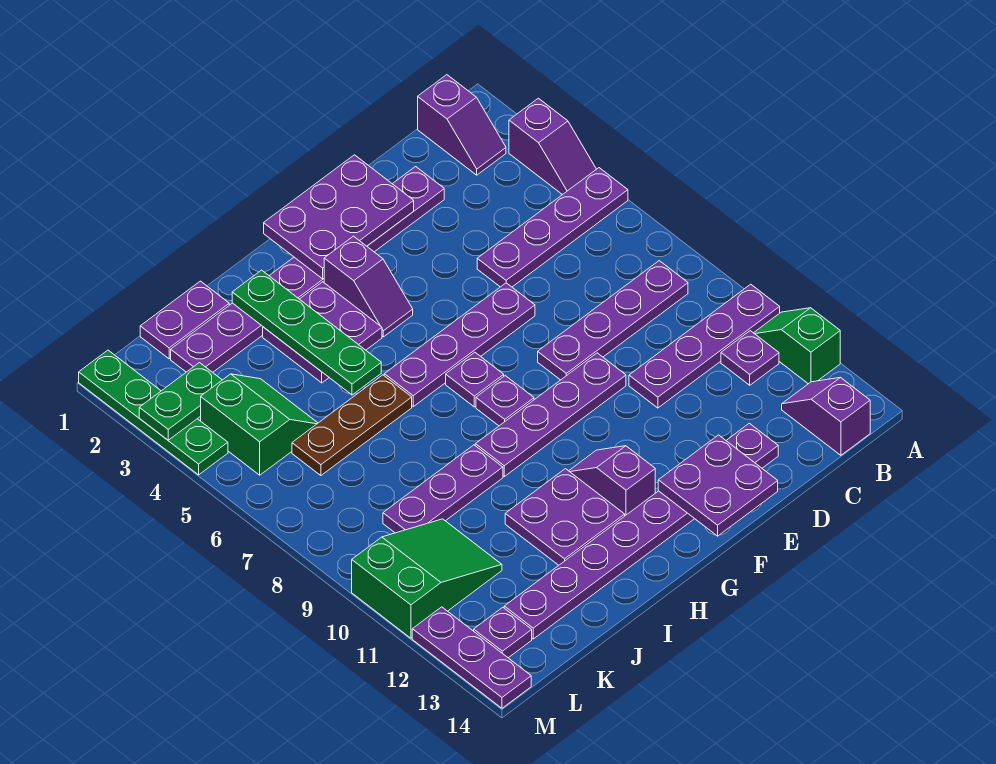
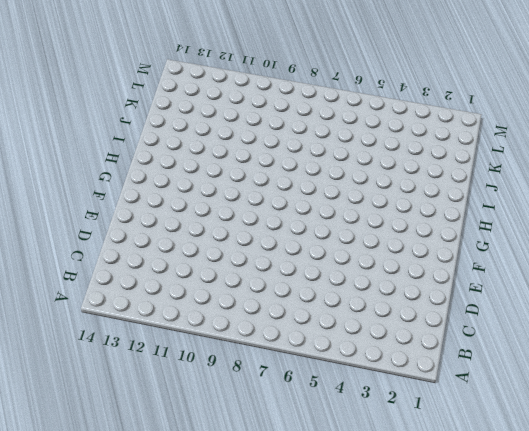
none -> purple 1x2 slope [509,98,596,195]
none -> purple 1x4 plate [477,168,628,287]
none -> purple 1x4 plate [629,284,780,408]
none -> green 1x2 slope [754,308,840,384]

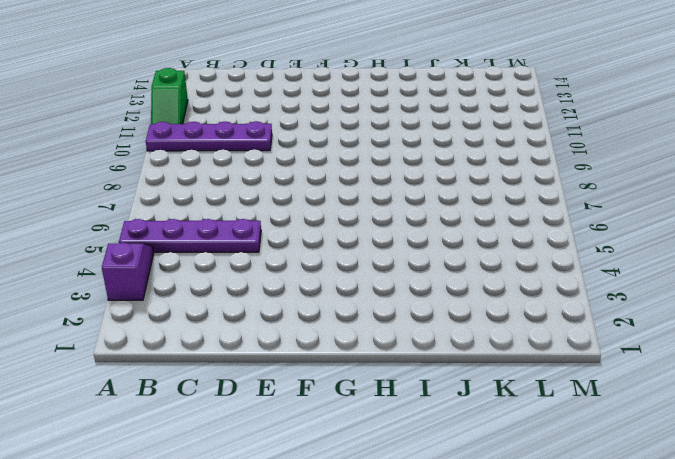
none -> purple 1x2 slope [418,75,506,175]
none -> purple 1x4 plate [538,261,688,380]
none -> purple 1x1 plate [721,331,779,385]
none -> purple 1x2 slope [782,377,870,455]

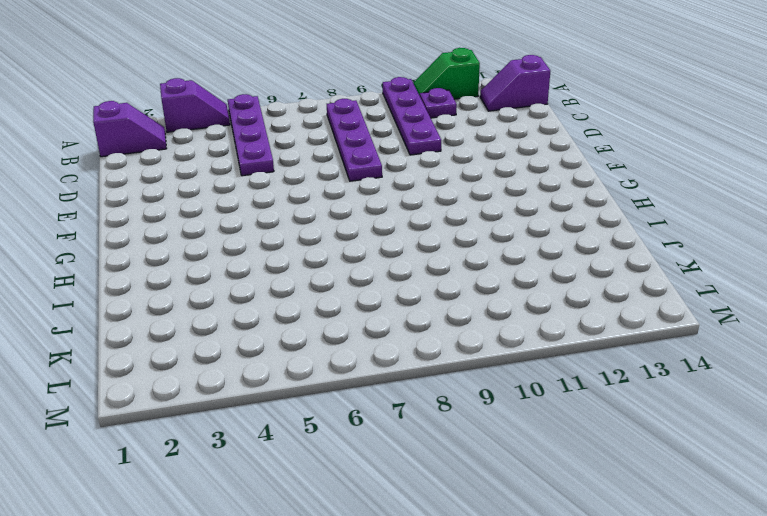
none -> purple 1x8 plate [171,167,444,372]
none -> purple 1x8 plate [504,423,778,639]
none -> purple 1x4 plate [384,283,535,406]
none -> purple 1x4 plate [475,353,626,476]

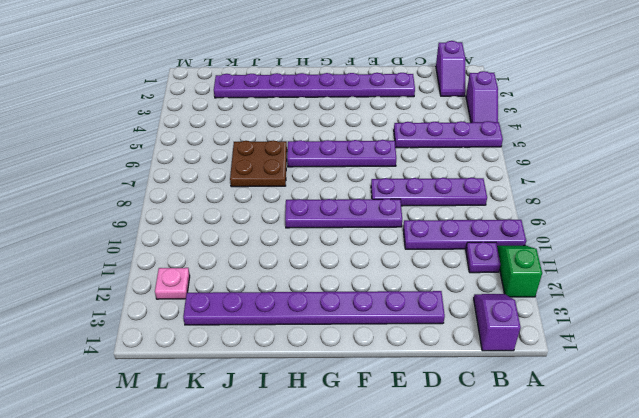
brown 2x2 plate [230,140,287,187] -> brown 1x3 plate [292,375,412,476]
pink 1x1 plate [155,268,190,299] -> none
none -> purple 1x2 slope [324,236,413,337]
none -> purple 1x1 plate [446,352,504,407]
none -> purple 1x1 plate [476,376,534,426]
none -> purple 1x2 slope [569,446,655,516]

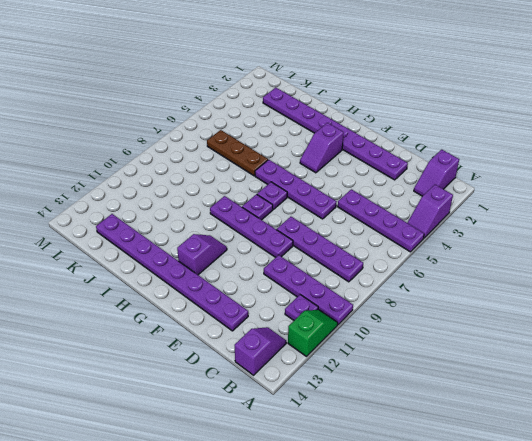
none -> purple 2x2 plate [263,282,382,383]
none -> purple 2x2 plate [505,469,625,565]
none -> purple 1x3 plate [383,445,503,533]
none -> purple 1x2 plate [140,281,229,359]

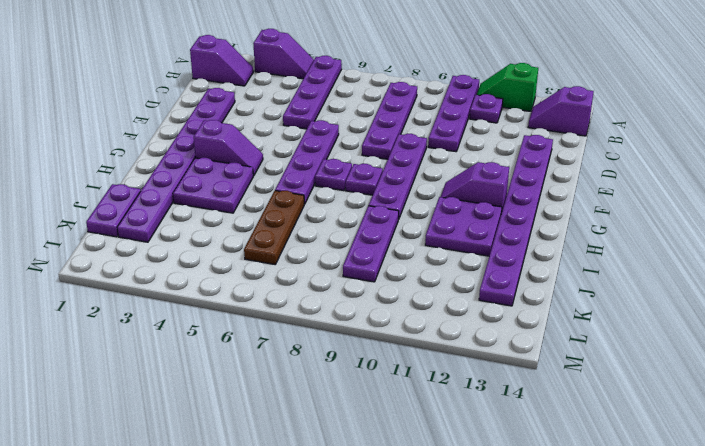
none -> green 2x2 slope [201,374,318,475]
none -> green 2x3 slope [352,519,502,638]
none -> purple 1x1 plate [474,607,532,658]
none -> green 1x4 plate [79,350,228,475]

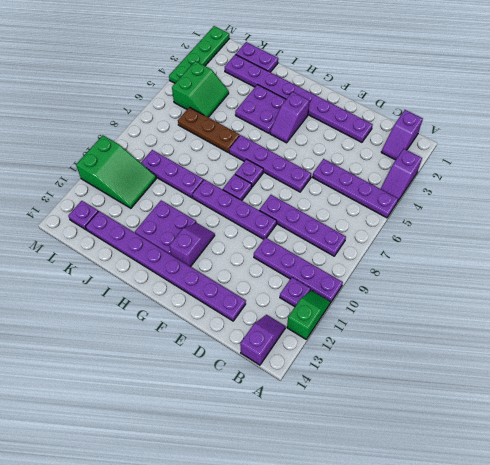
none -> purple 1x3 plate [412,607,531,708]
none -> purple 2x3 plate [264,155,414,279]
none -> purple 2x2 plate [658,435,778,536]
none -> green 1x4 plate [232,270,381,395]

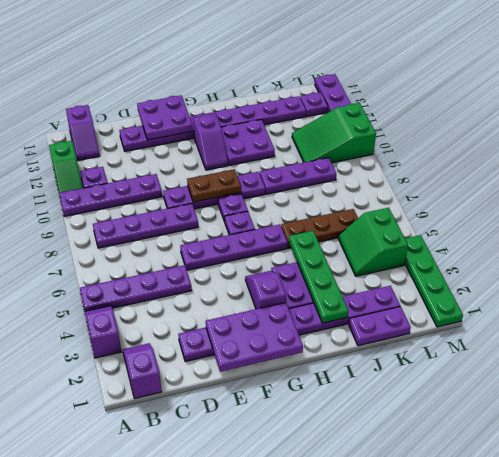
brown 1x2 plate [187,169,241,202] -> none
none -> green 1x2 plate [139,363,222,440]

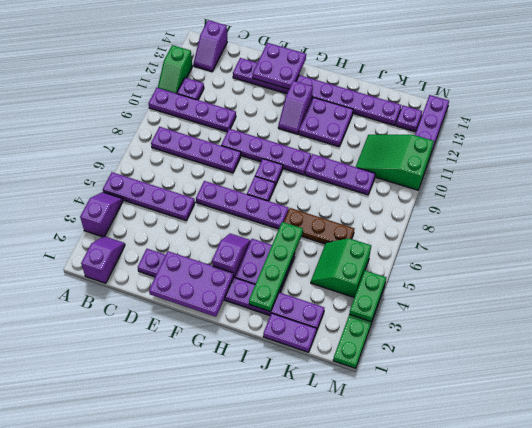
green 1x2 plate [349,271,386,322] -> green 1x2 plate turned to [139,363,222,440]

